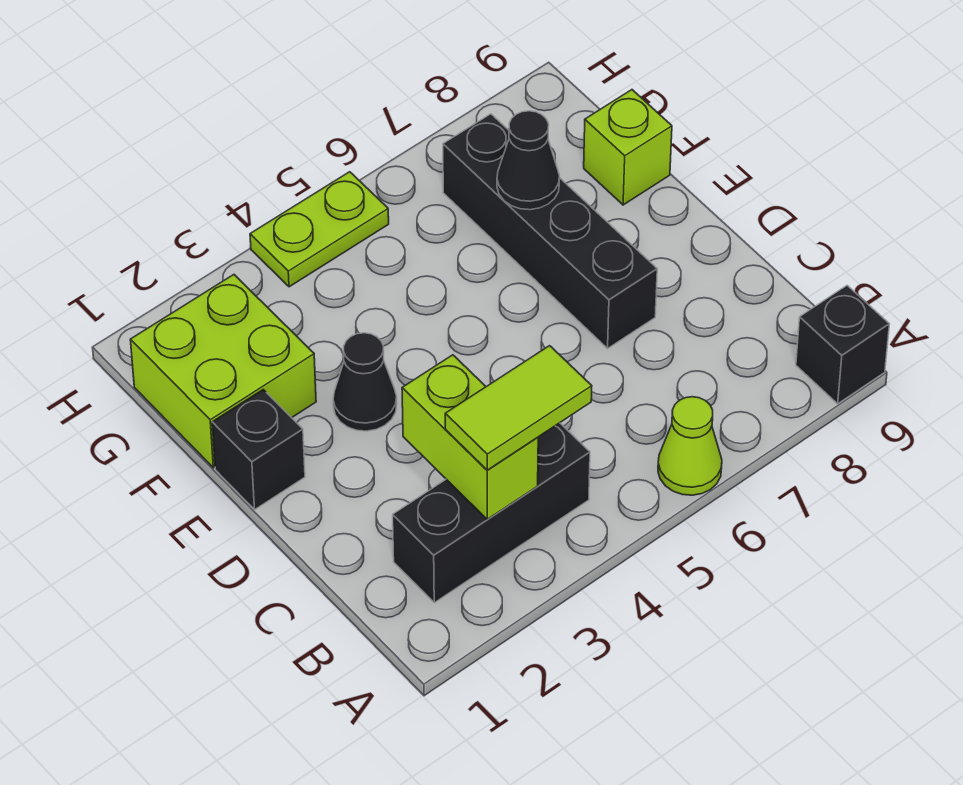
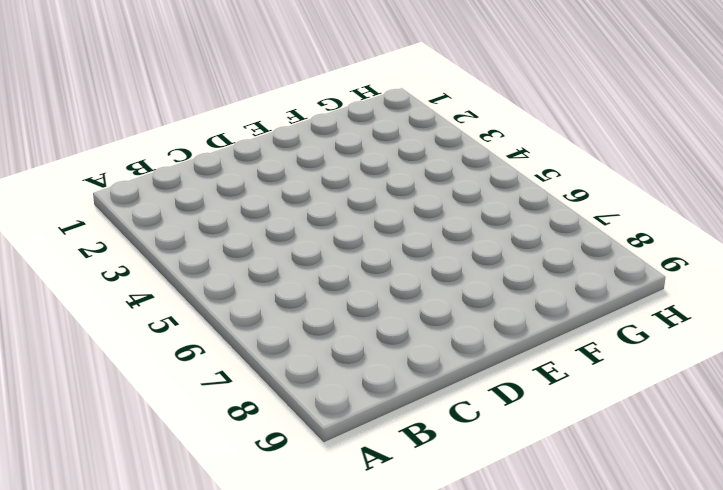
none -> lime 1x1 cone [658,397,722,495]
none -> black 1x1 brick [796,286,889,404]
none -> black 1x3 brick [393,423,590,603]

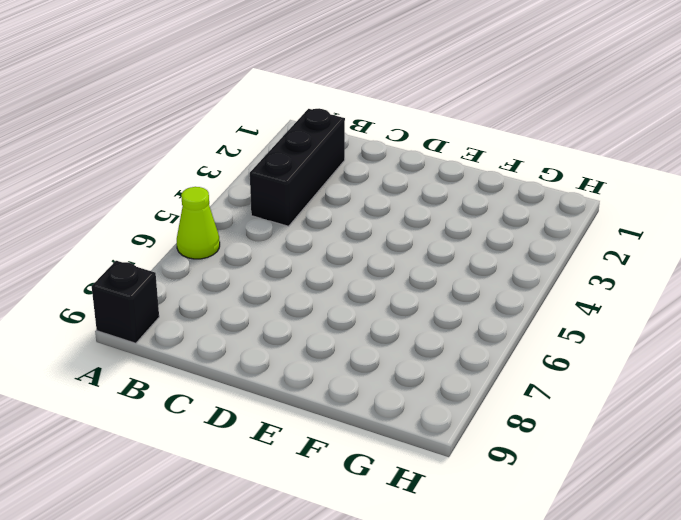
none -> black 1x4 brick [443,114,657,348]
none -> black 1x1 brick [212,390,305,509]
none -> black 1x1 cone [333,333,397,431]

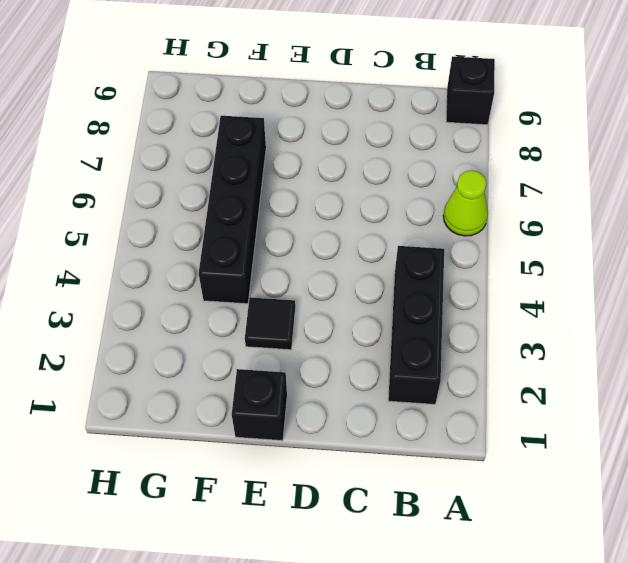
black 1x1 tile [245,297,295,350] -> black 1x1 cone [333,333,397,431]
black 1x4 brick [199,116,266,304] -> black 1x4 brick turned to [443,114,657,348]
none -> lime 2x2 brick [130,275,316,468]
none -> lime 1x1 brick [584,90,672,205]
none -> lime 1x2 plate [250,172,389,287]

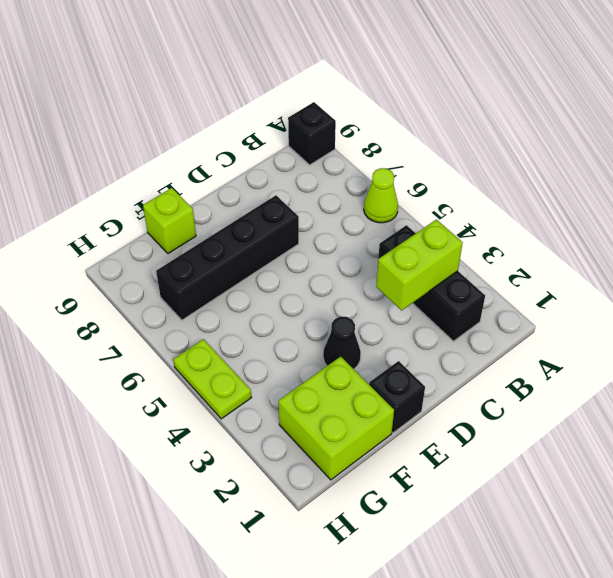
none -> black 1x1 cone [497,111,560,210]
none -> lime 1x2 tile [445,346,592,470]

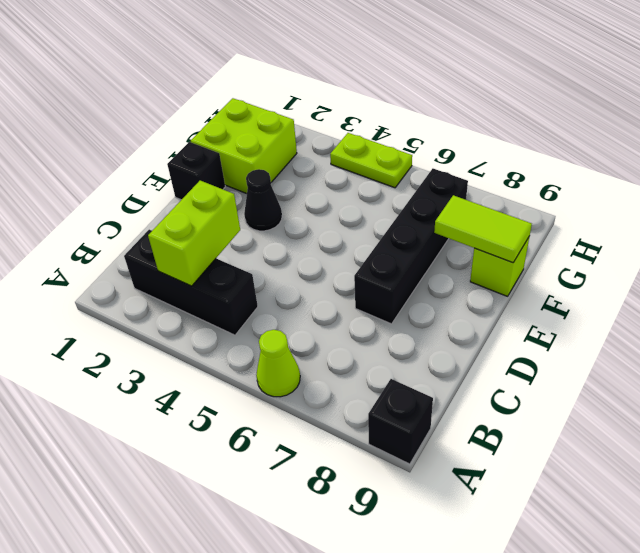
lime 1x2 tile [434,195,532,262] -> lime 1x2 tile moved to [445,346,592,470]
none -> black 1x1 cone [497,111,560,210]

